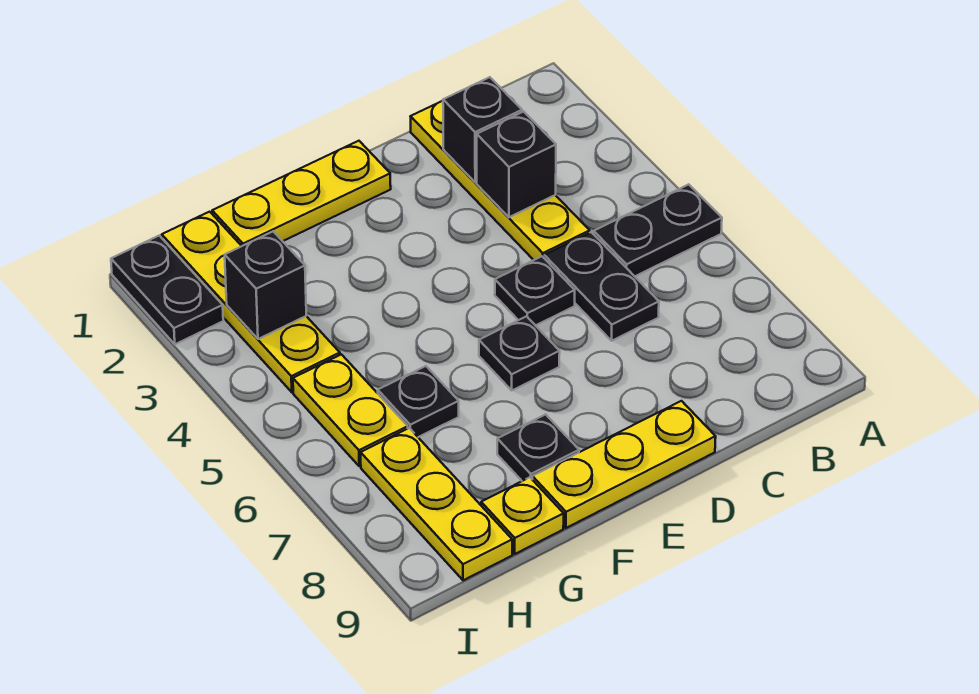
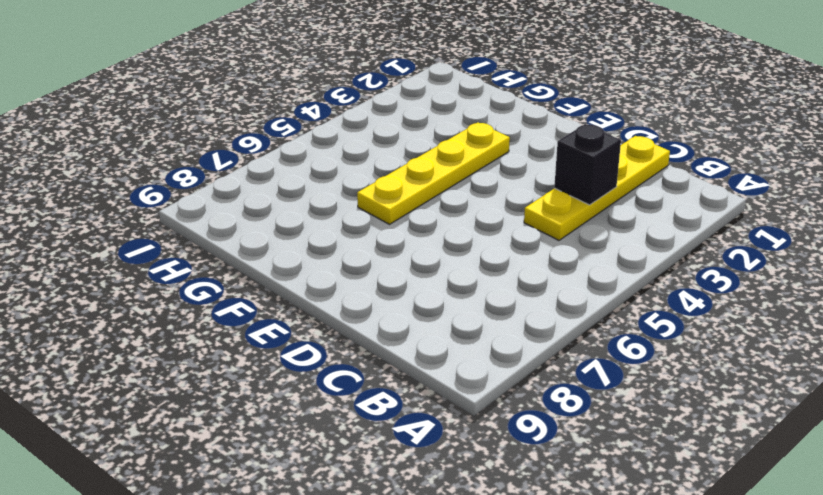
yellow 1x4 plate [357,123,510,224] -> yellow 1x4 plate moved to [162,212,340,392]
none -> black 1x2 plate [594,184,722,276]
none -> black 1x2 plate [544,232,659,341]
none -> black 1x1 plate [495,256,575,326]

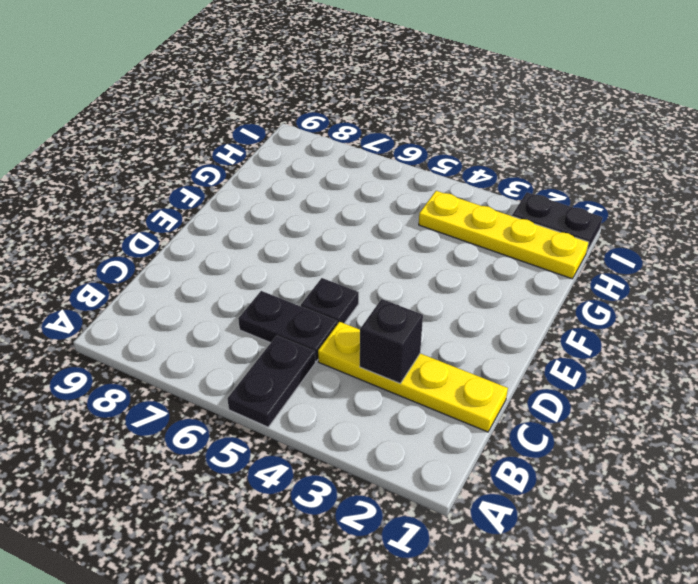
none -> yellow 1x3 plate [532,401,716,528]
none -> yellow 1x3 plate [212,141,391,246]
none -> black 1x1 plate [479,316,560,390]

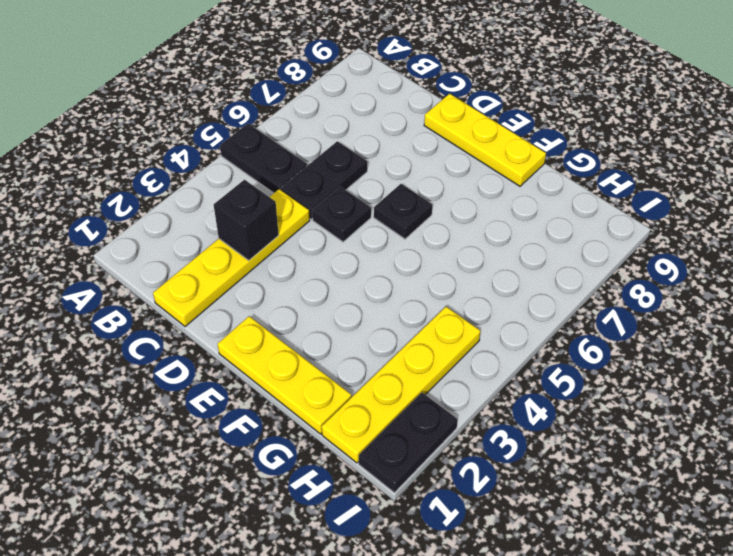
none -> black 1x1 plate [497,414,579,481]
none -> black 1x1 plate [378,366,459,437]
none -> yellow 1x1 plate [481,477,564,554]

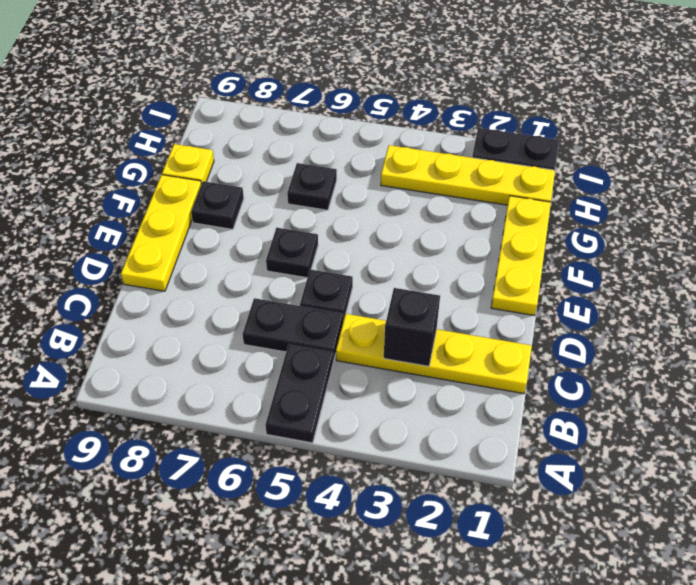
none -> yellow 1x2 plate [293,354,408,466]
none -> yellow 1x3 plate [361,428,512,580]
none -> black 1x1 brick [443,77,522,182]

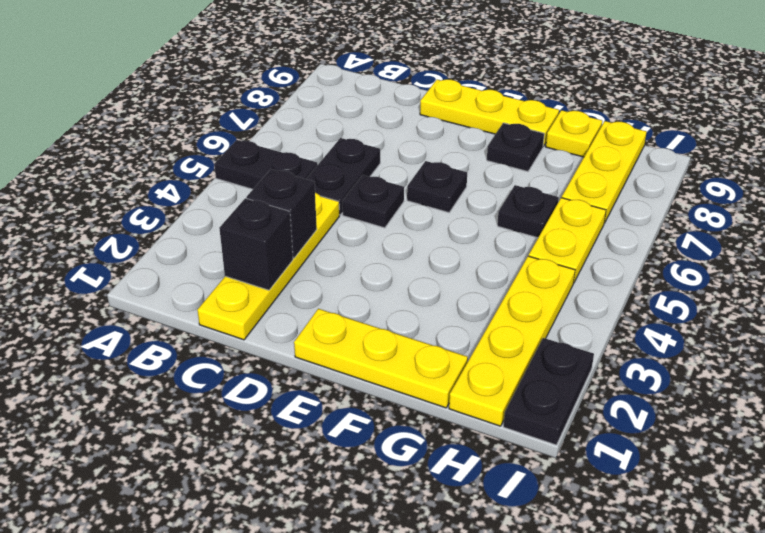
none -> black 1x1 brick [225,231,306,339]

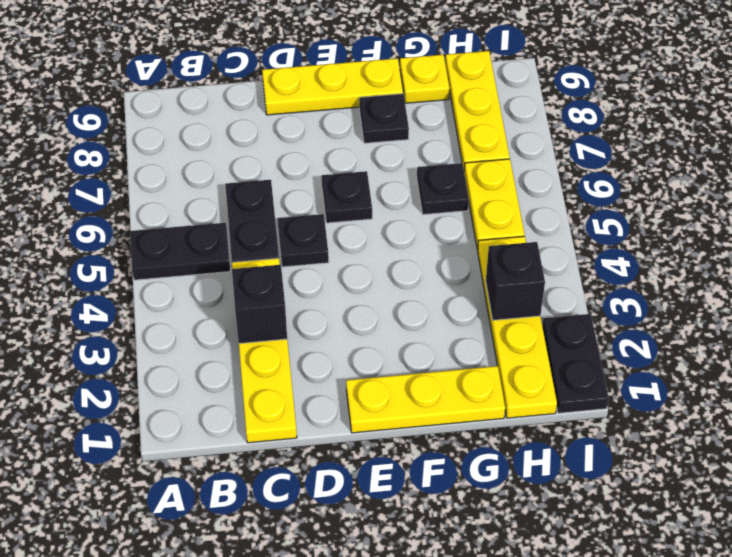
none -> black 1x1 brick [443,77,522,182]

